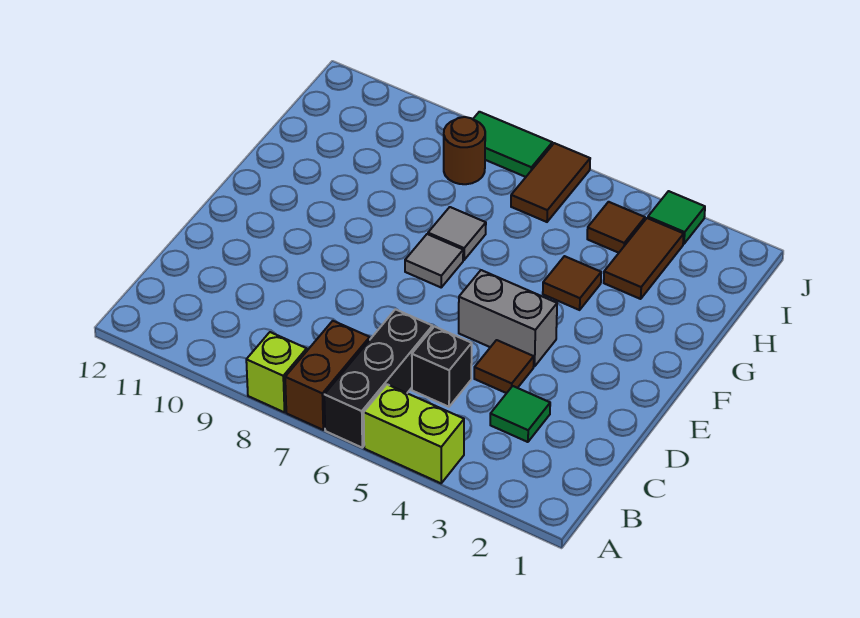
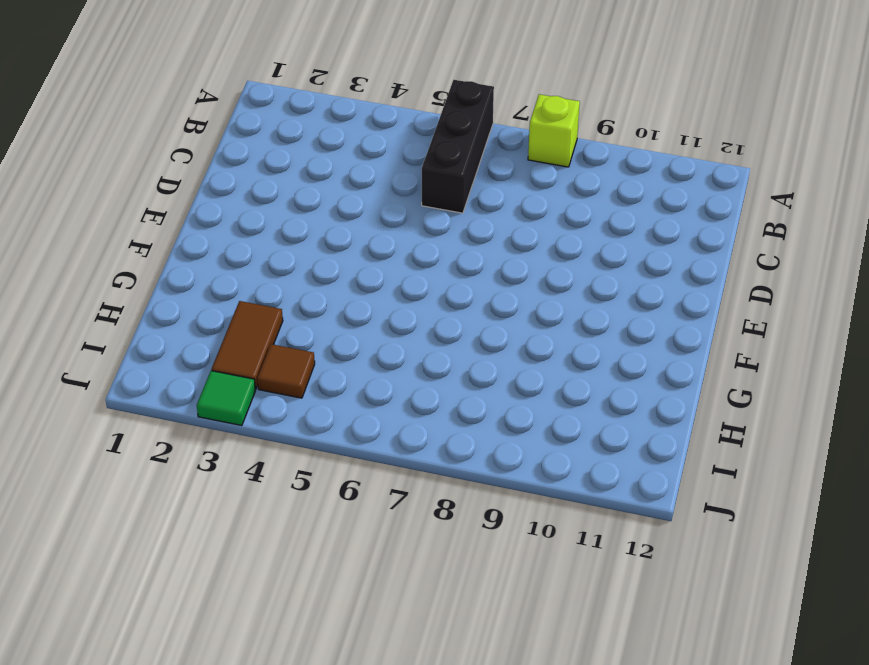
none -> lime 1x2 brick [364,384,464,483]
none -> brown 1x2 brick [285,321,370,430]
none -> green 1x1 tile [490,386,550,442]

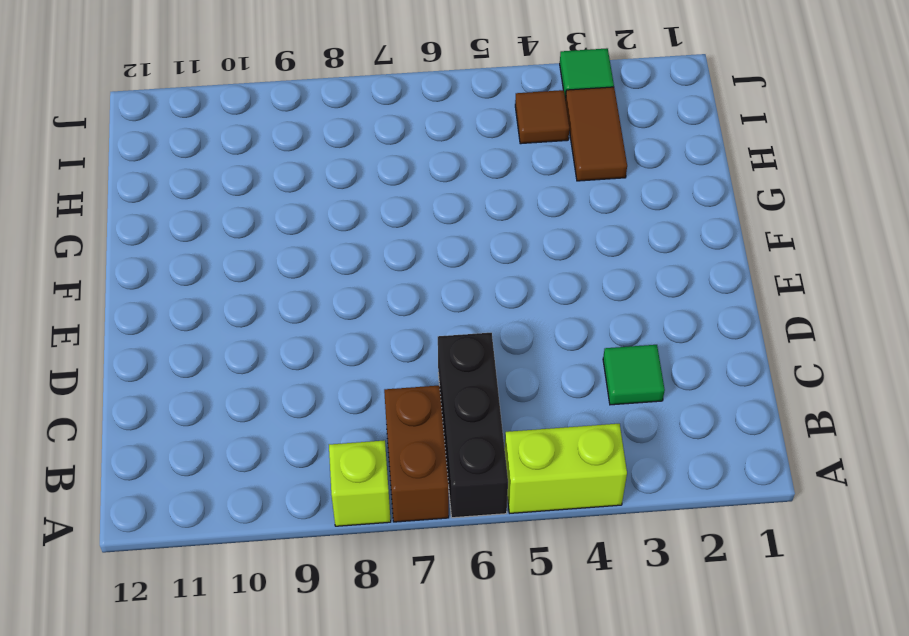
none -> black 1x1 brick [412,327,472,407]
none -> brown 1x1 tile [474,340,534,393]
none -> grey 1x2 brick [459,270,557,367]

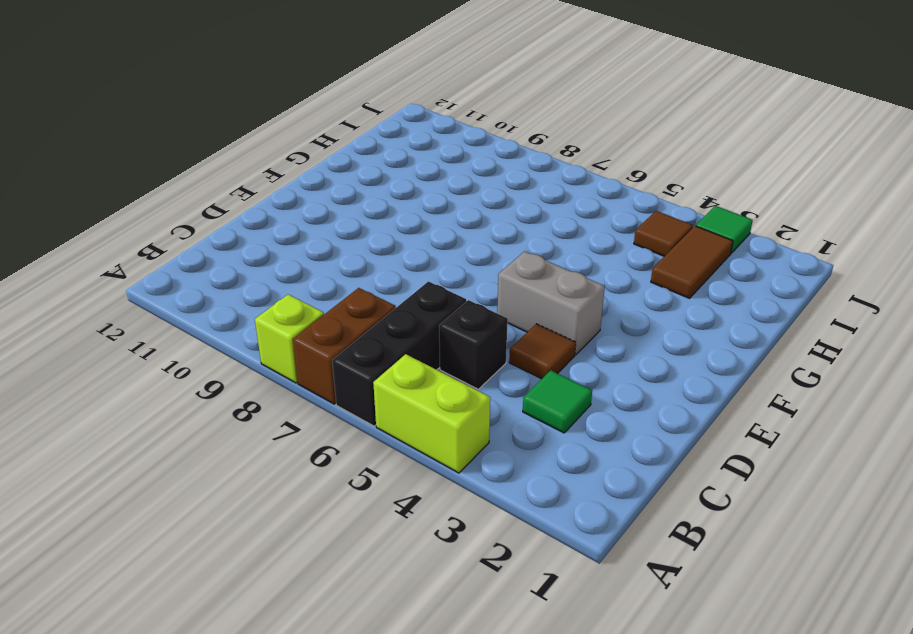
none -> grey 1x1 tile [405,234,463,287]
none -> brown 1x1 tile [543,256,601,310]
none -> grey 1x1 tile [428,207,486,260]

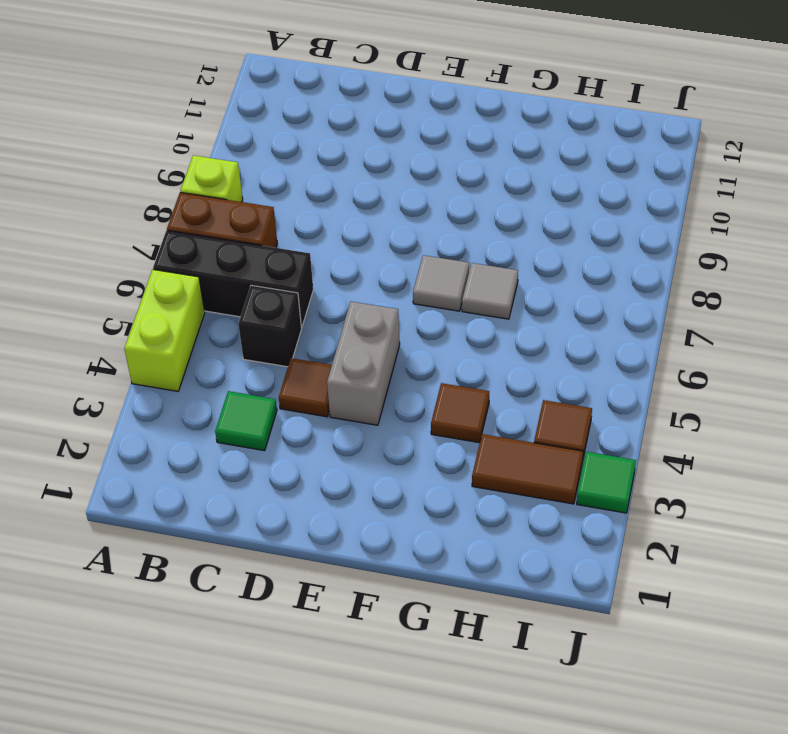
none -> brown 1x2 tile [511,143,590,222]
none -> brown 1x1 round brick [444,117,485,184]
none -> green 1x2 tile [473,112,552,177]

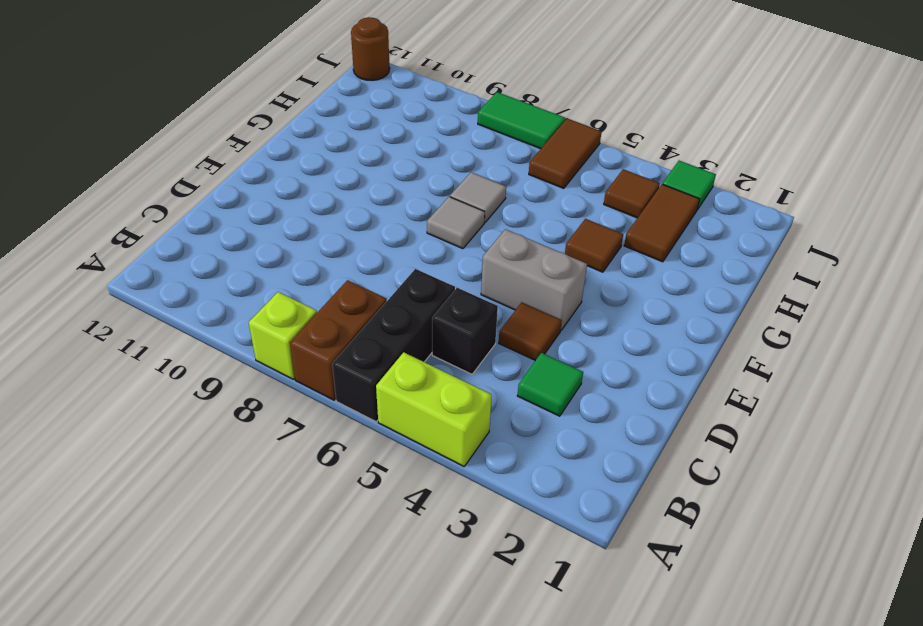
brown 1x1 round brick [351,17,390,80] -> brown 1x1 round brick moved to [444,117,485,184]

